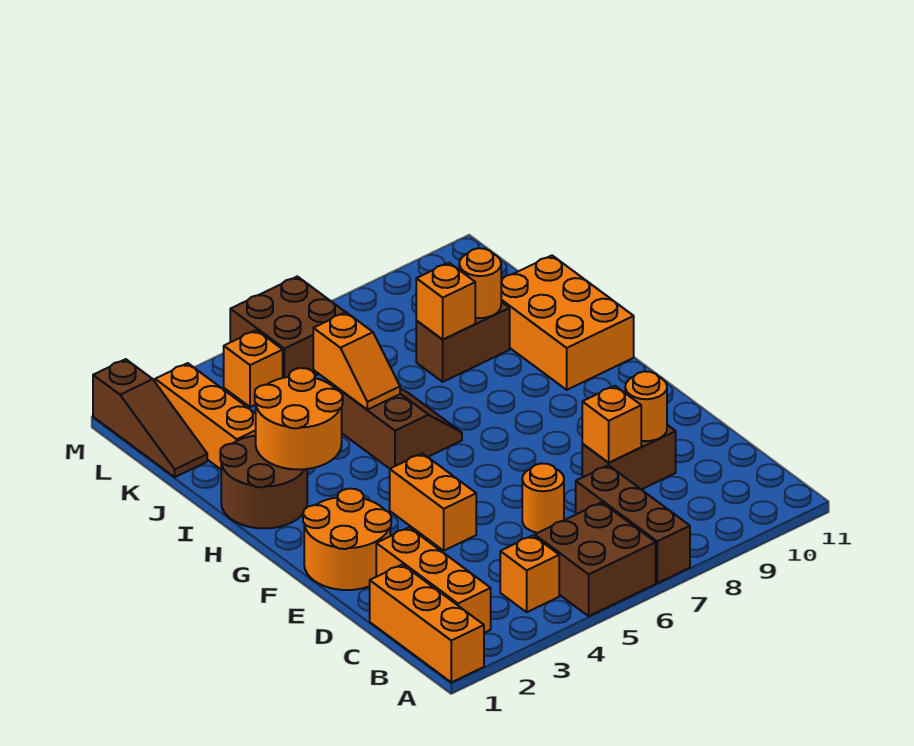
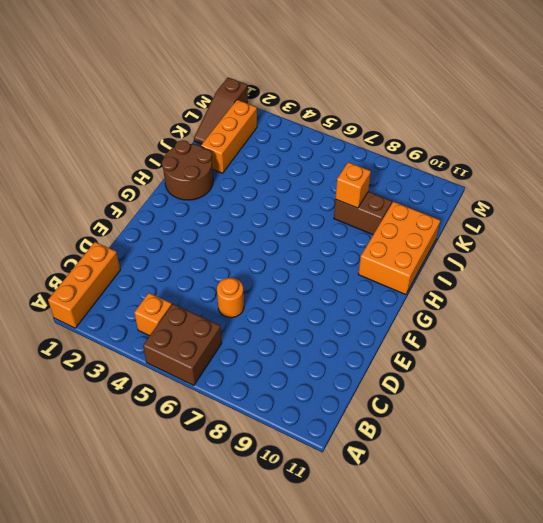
none -> brown 1x3 brick [576,465,690,583]
none -> orange 1x3 brick [376,528,491,633]
none -> brown 1x2 brick [582,425,676,489]

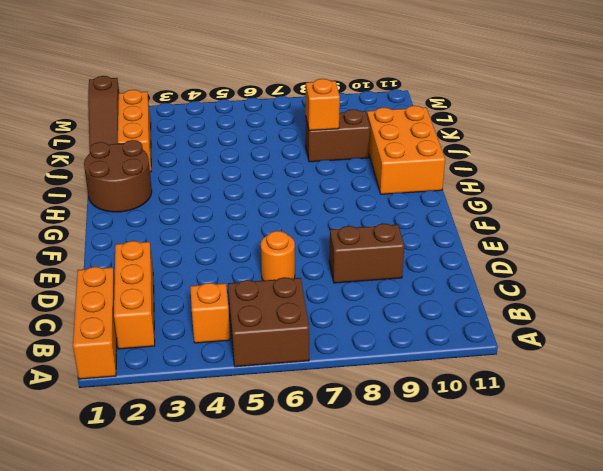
none -> brown 1x3 brick [576,465,690,583]
none -> orange 2x2 round brick [303,489,391,590]
none -> orange 1x2 brick [390,453,476,551]

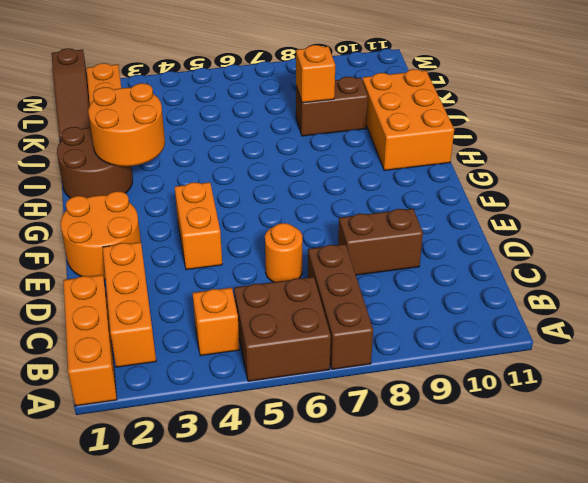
none -> brown 2x2 slope [341,389,462,469]
none -> orange 1x1 brick [224,330,283,407]
none -> brown 2x2 brick [230,276,345,378]

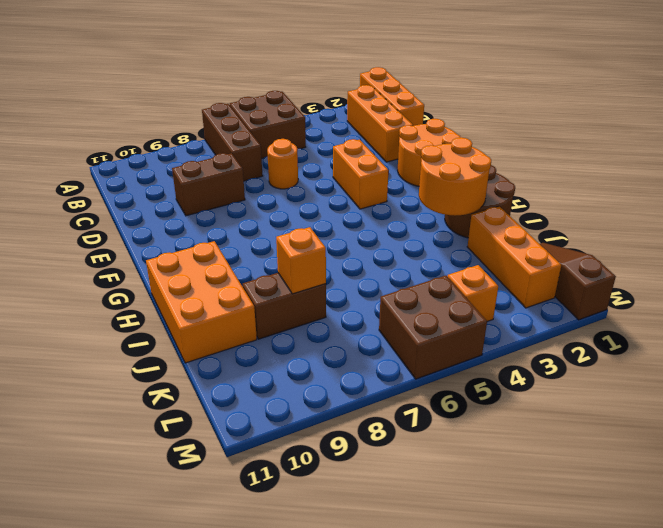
none -> orange 1x1 brick [500,535,559,612]
none -> brown 2x2 slope [341,389,462,469]
none -> orange 1x1 brick [582,386,641,463]

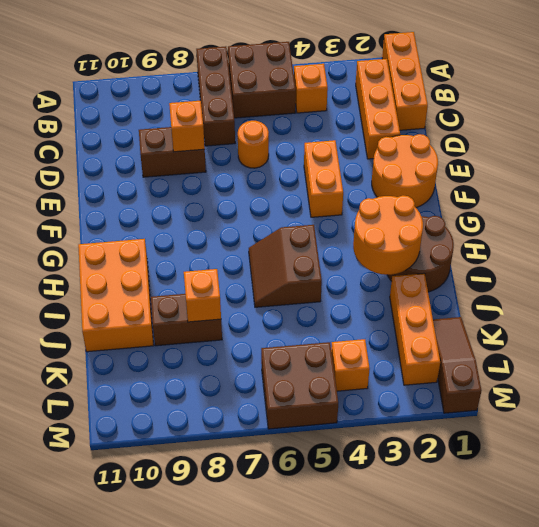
none -> orange 1x1 round brick [625,371,667,441]
none -> orange 1x2 slope [313,312,400,410]
none -> orange 1x1 round brick [459,248,501,318]

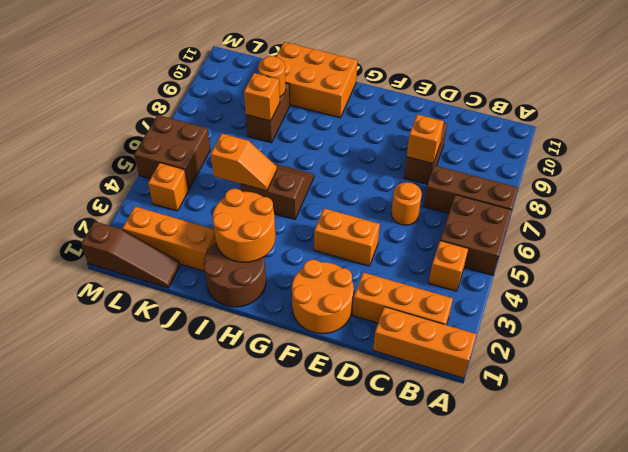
none -> orange 1x1 round brick [625,371,667,441]

